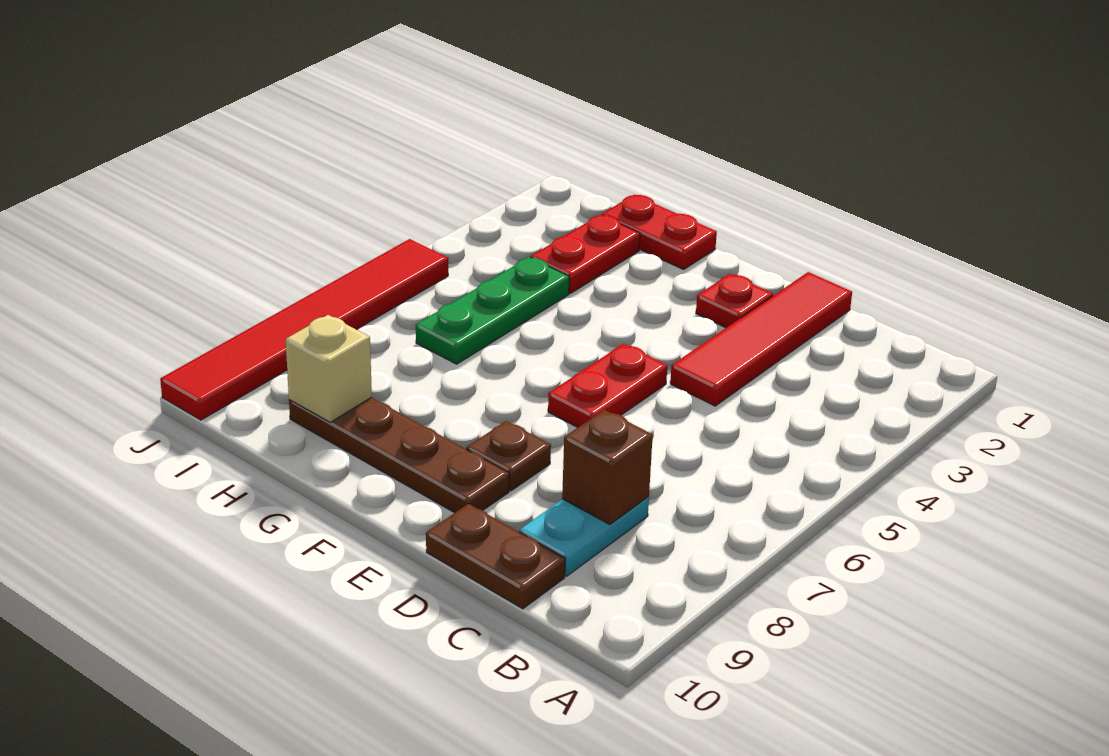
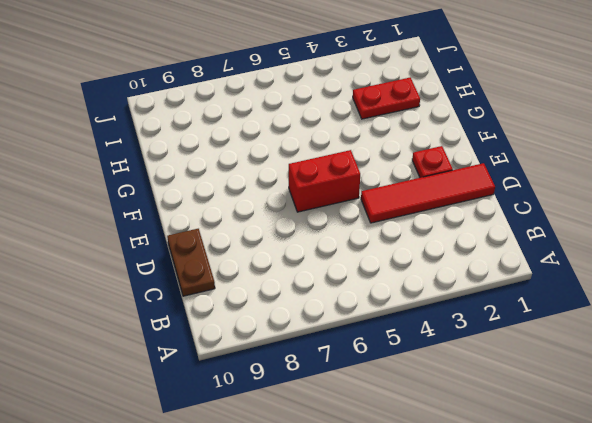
red 1x2 brick [289,150,360,212] -> red 1x2 plate [548,344,667,428]
none -> cyan 1x2 plate [519,497,649,576]
none -> brown 1x1 plate [466,421,551,491]
none -> brown 1x4 plate [289,397,509,513]

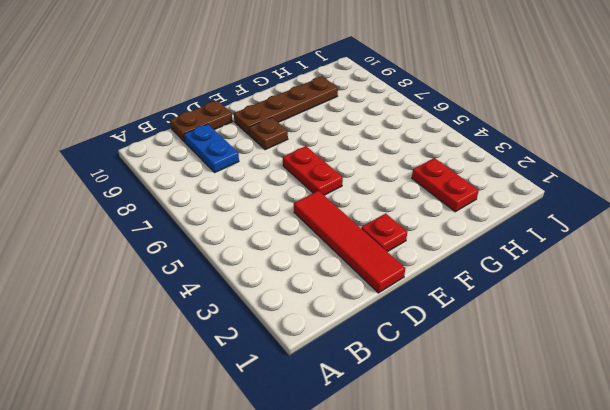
blue 1x2 plate [184,124,239,172] -> cyan 1x2 plate [519,497,649,576]
none -> red 1x2 plate [602,195,717,269]
none -> green 1x3 plate [416,257,569,364]
none -> red 1x6 tile [160,239,448,420]

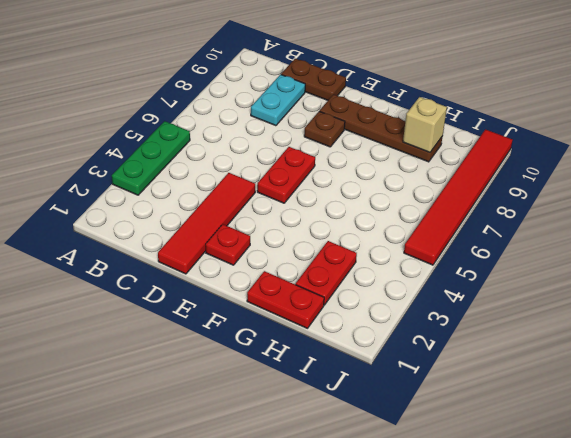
green 1x3 plate [112,121,190,195] -> green 1x3 plate moved to [416,257,569,364]
none -> brown 1x1 brick [562,410,653,524]

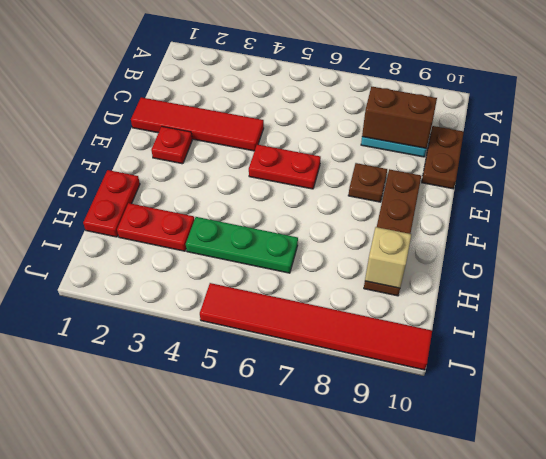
brown 1x2 brick [362,87,437,148] -> brown 1x1 brick [562,410,653,524]

